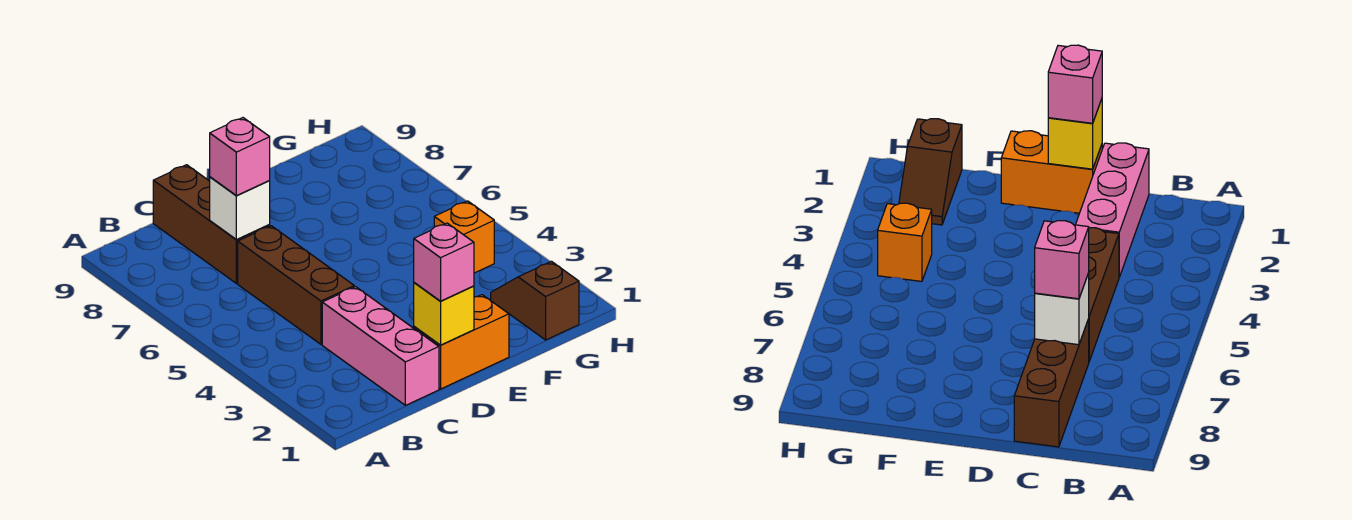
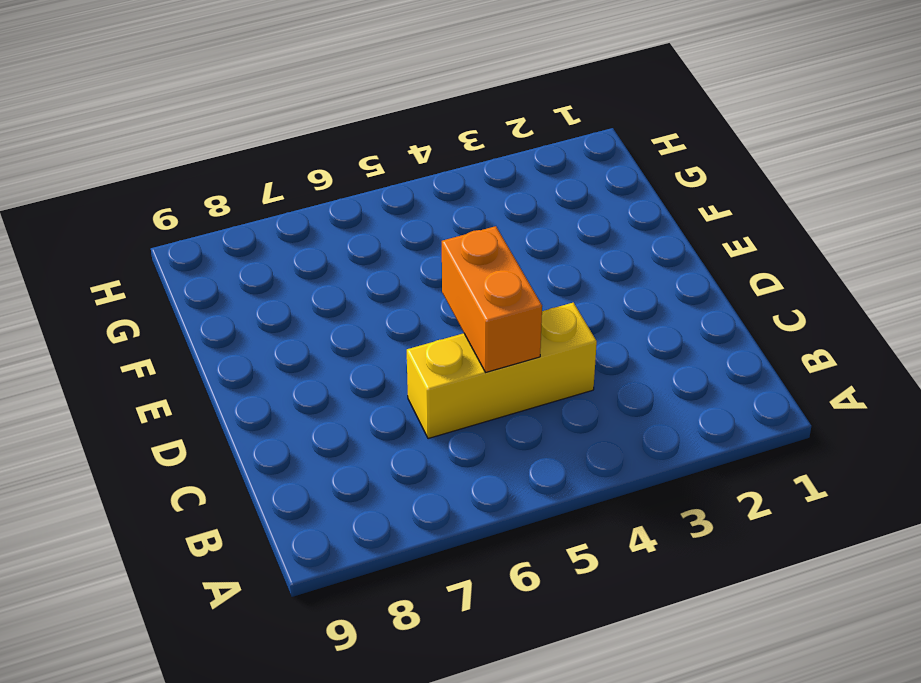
yellow 1x3 brick [407,303,597,439] -> brown 1x3 brick [238,226,354,344]
orange 1x2 brick [442,226,542,372] -> orange 1x2 brick moved to [414,295,509,389]
none -> pink 1x3 brick [322,287,439,405]
none -> brown 1x3 brick [153,165,270,283]

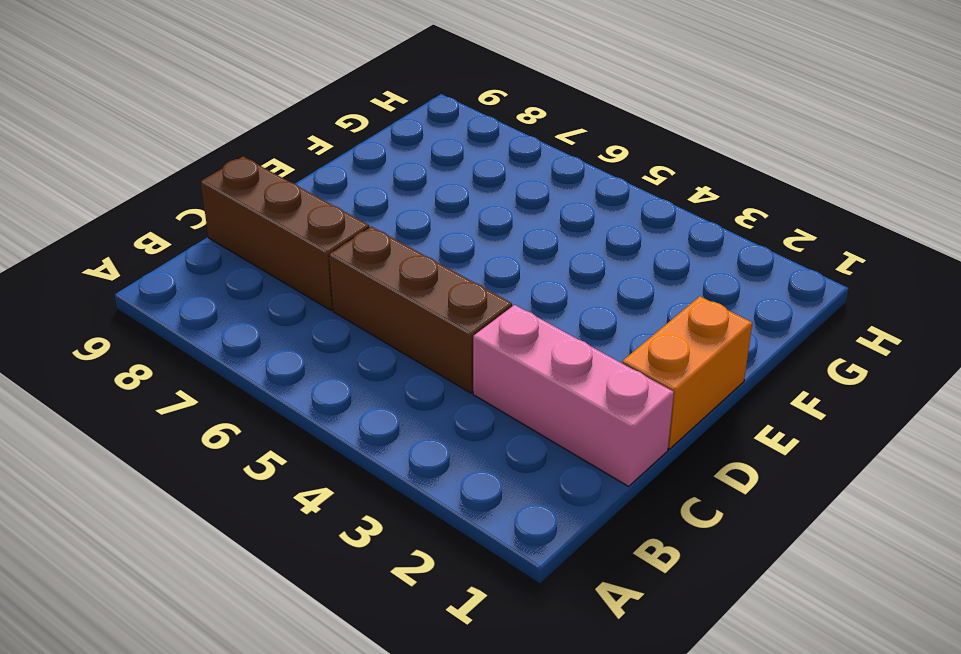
none -> brown 1x2 slope [491,261,579,340]
none -> orange 1x1 brick [434,201,494,273]

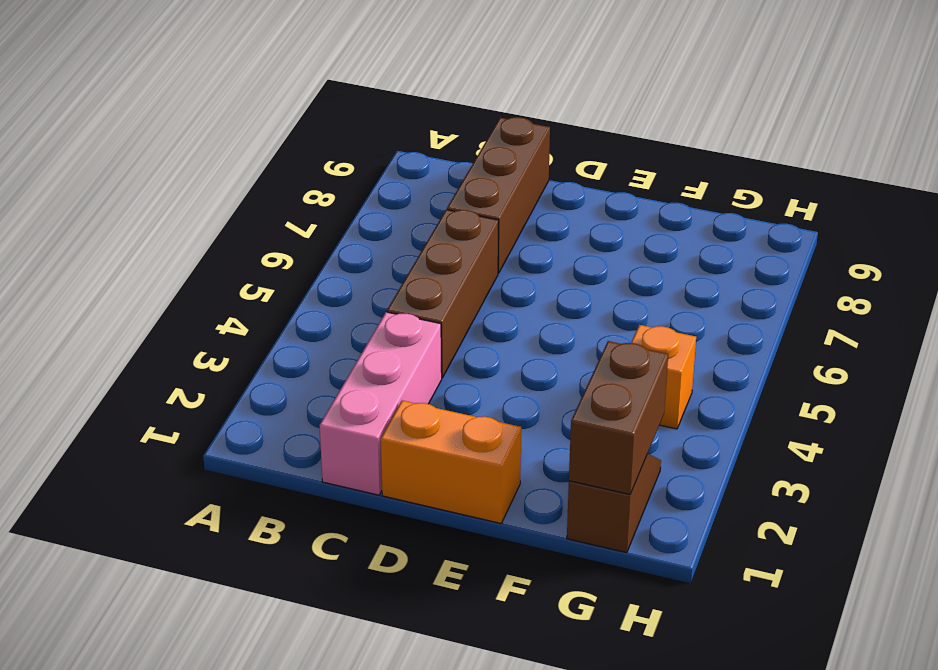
brown 1x2 brick [569,341,668,494] -> none
none -> white 1x1 brick [210,177,270,240]
none -> yellow 1x1 brick [414,283,474,345]

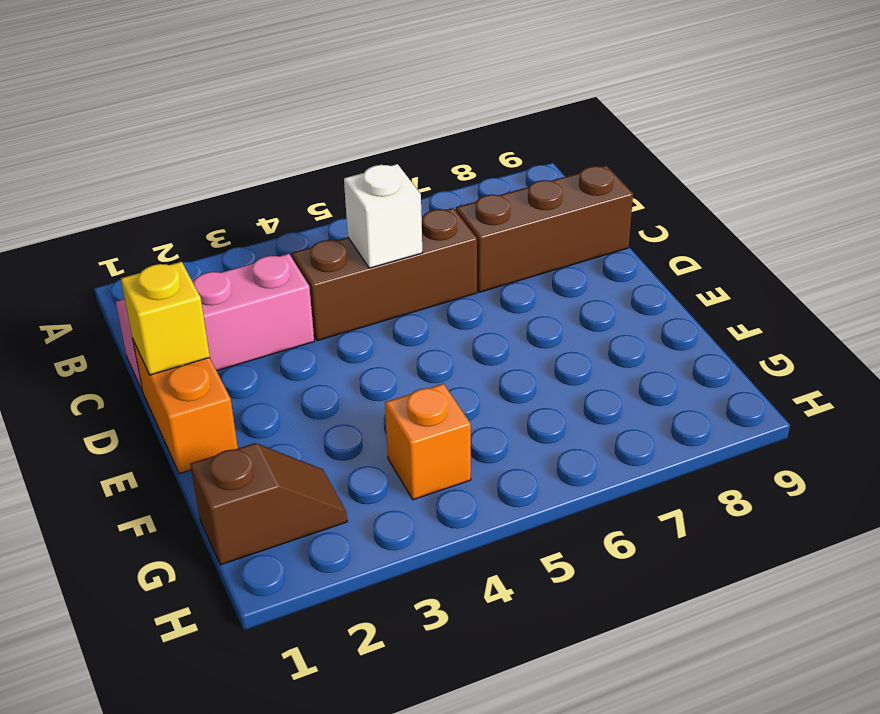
white 1x1 brick [344,164,422,268] -> white 1x1 brick moved to [210,177,270,240]
none -> pink 1x1 brick [210,118,270,196]
none -> pink 1x1 brick [414,223,474,301]

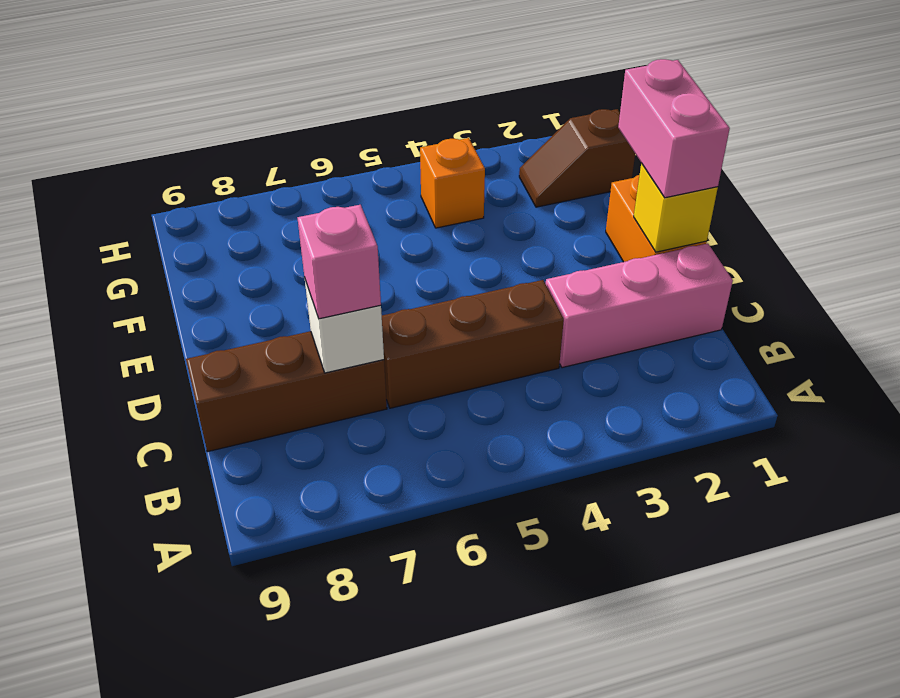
pink 1x2 brick [618,59,730,198] -> pink 1x1 brick [414,223,474,301]

